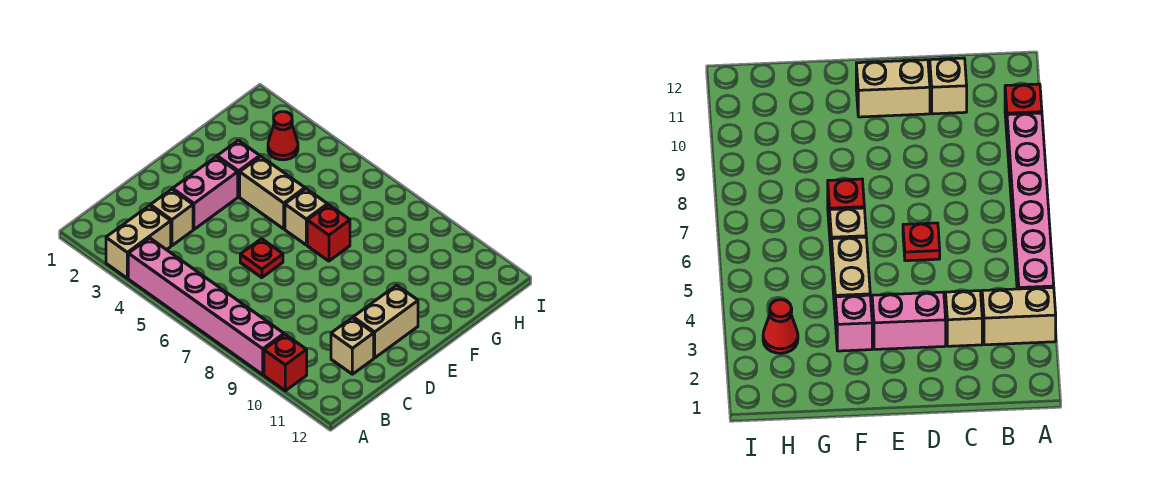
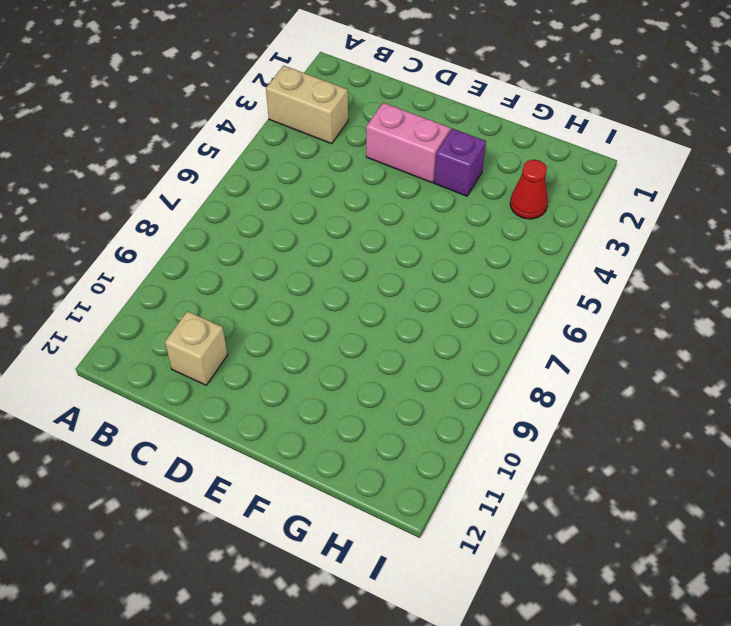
purple 1x1 brick [434,128,486,196] -> pink 1x1 brick [217,140,260,197]
none -> pink 1x6 brick [128,238,284,375]
none -> red 1x1 brick [264,334,307,391]
none -> tan 1x1 brick [150,189,193,246]

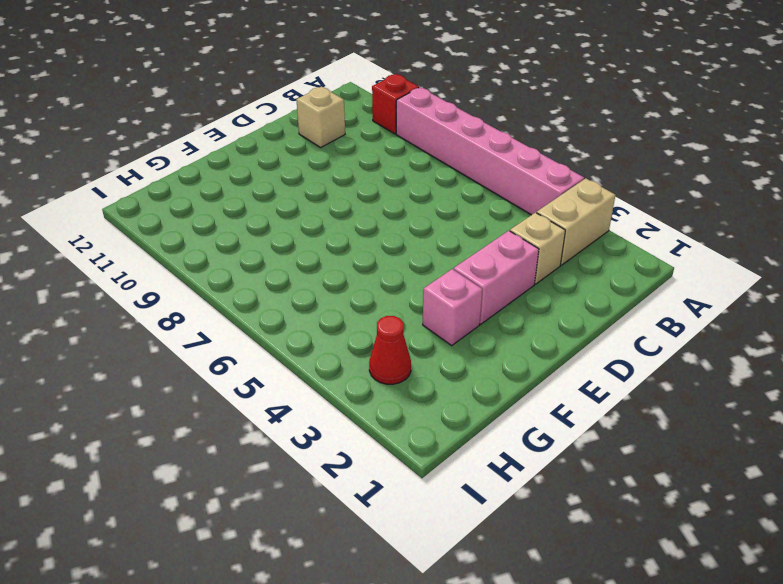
none -> red 1x1 plate [240,239,283,278]
none -> tan 1x2 brick [353,285,418,358]
none -> tan 1x2 brick [240,157,305,229]

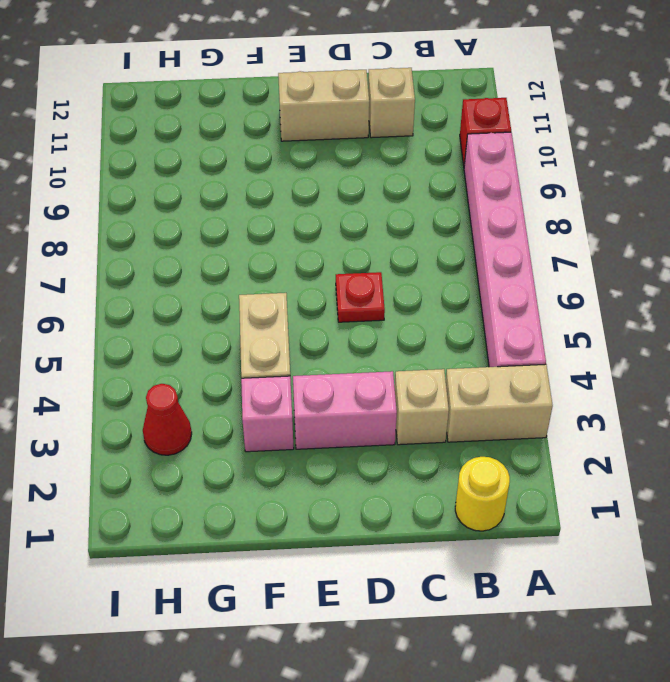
yellow 1x1 round brick [455,457,510,531] -> none
none -> tan 1x1 brick [285,189,328,245]
none -> red 1x1 brick [307,205,350,261]

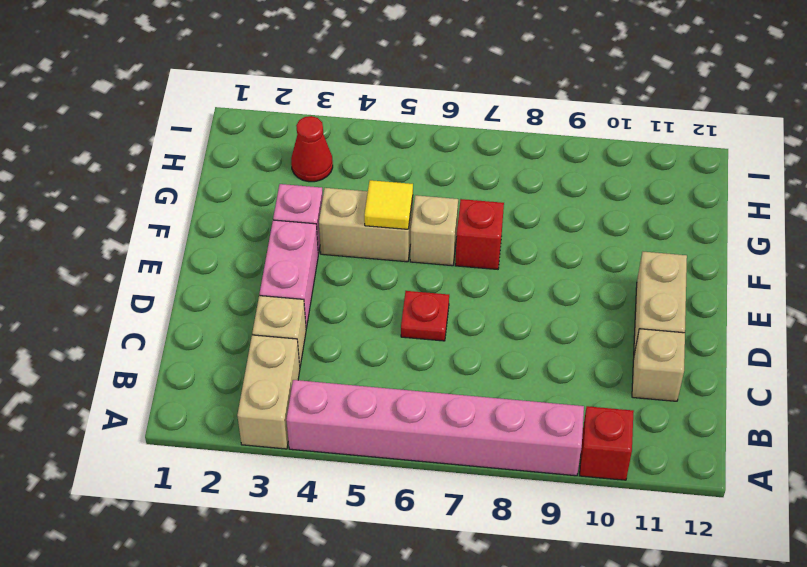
yellow 1x1 tile [364,180,413,229] -> none

